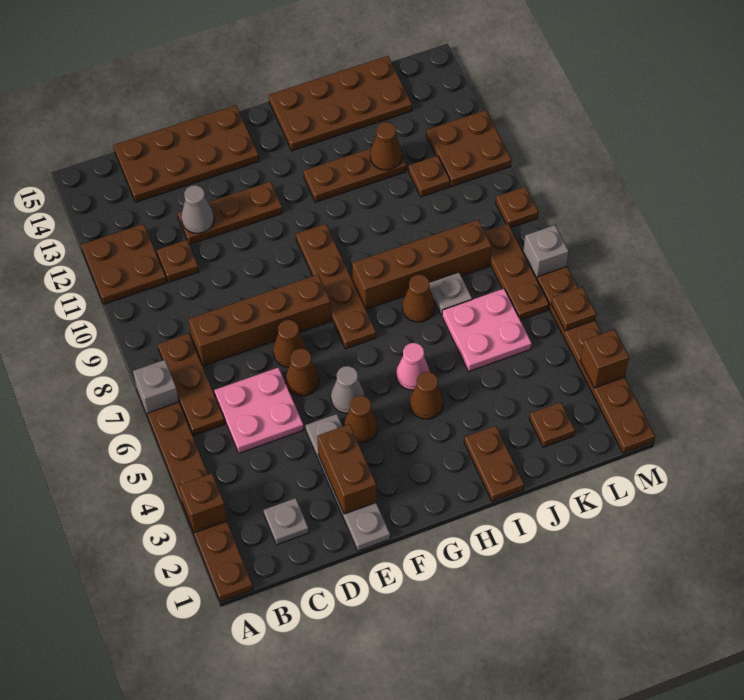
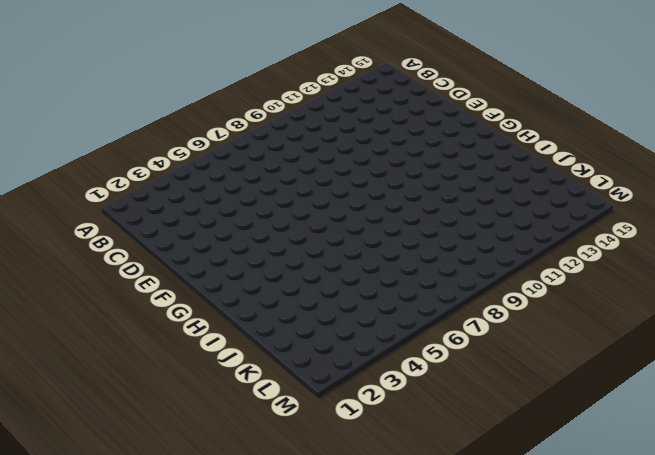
none -> brown 1x6 plate [147,402,253,602]
none -> grey 1x1 brick [133,360,179,417]
none -> brown 2x2 plate [81,224,167,304]
none -> brown 1x3 plate [158,333,225,436]

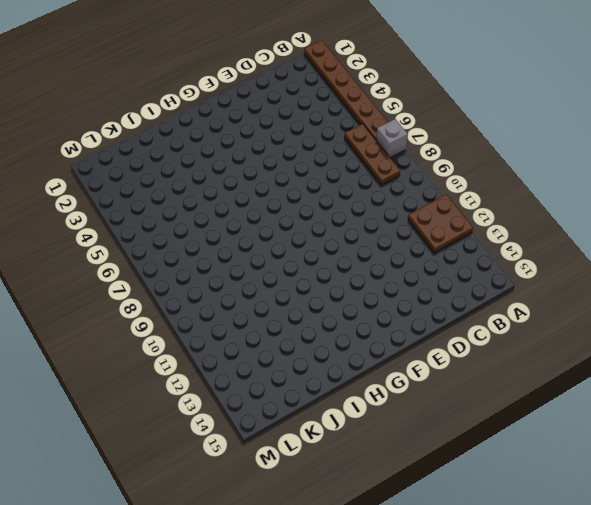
none -> grey 1x1 plate [264,498,309,545]
none -> pink 2x2 plate [214,367,304,453]
none -> brown 1x4 brick [189,275,331,366]
none -> brown 1x1 plate [157,240,199,282]

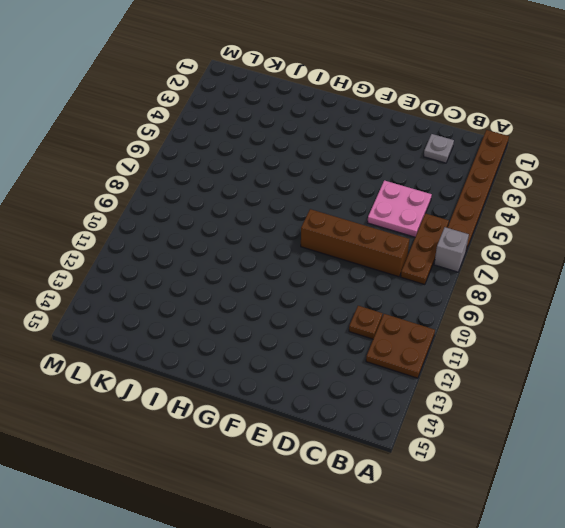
none -> brown 2x4 plate [113,105,259,202]
none -> brown 1x3 plate [178,182,282,245]
none -> grey 1x4 plate [306,414,390,551]
none -> brown 1x1 cone [285,349,319,396]

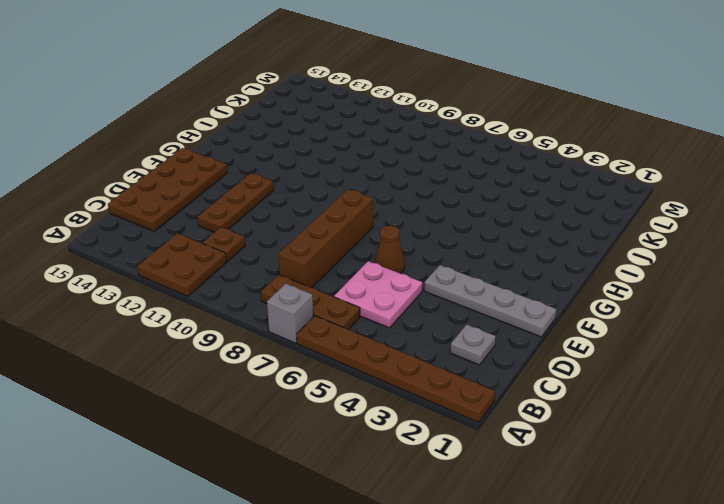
none -> brown 1x1 cone [273,320,306,367]
none -> brown 1x1 cone [344,396,378,443]
none -> grey 1x1 cone [331,366,364,413]
none -> brown 1x4 plate [296,224,376,349]

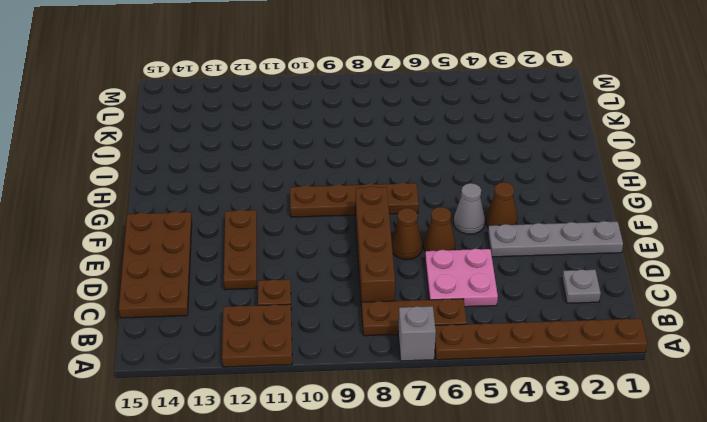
none -> brown 1x1 cone [410,372,443,419]
none -> pink 1x1 cone [396,343,430,390]
none -> brown 1x4 brick [352,220,491,309]
none -> brown 1x3 plate [304,148,407,202]

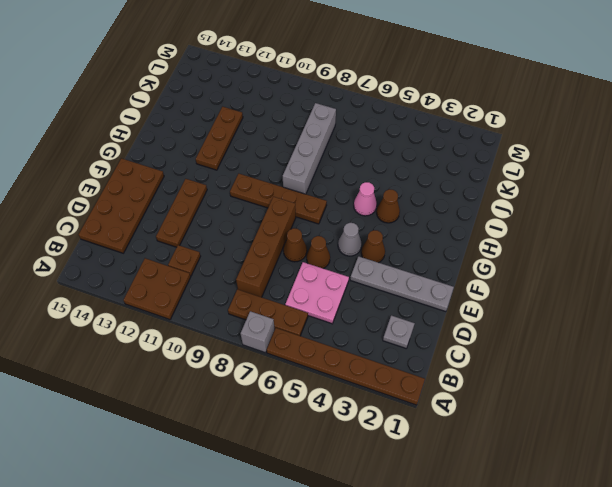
grey 1x4 brick [283,103,336,194] -> brown 1x4 brick [352,220,491,309]
none -> brown 2x4 plate [269,56,412,151]
none -> brown 1x2 plate [464,426,524,501]
none -> brown 1x1 cone [402,275,435,322]
none -> pink 2x2 plate [442,289,532,372]

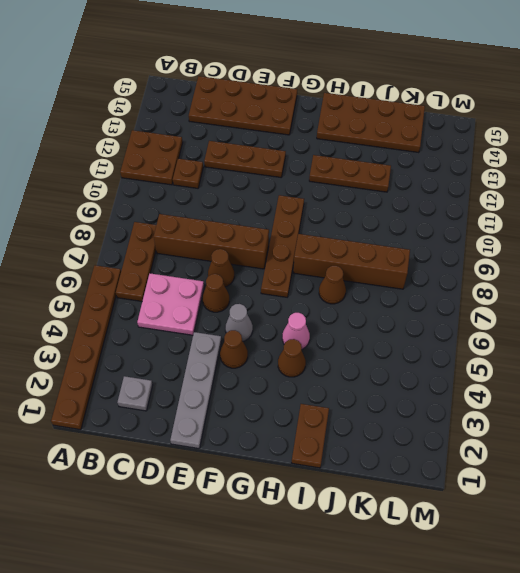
none -> grey 1x1 brick [133,360,179,417]
none -> pink 2x2 plate [442,289,532,372]
none -> grey 1x1 plate [429,272,472,315]
none -> brown 1x1 plate [529,402,575,447]

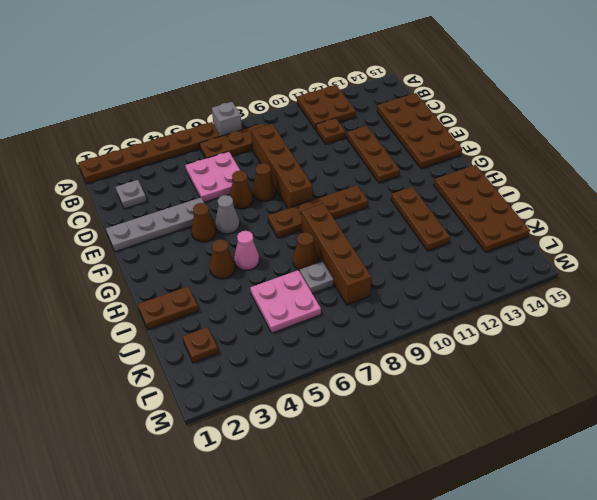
none -> brown 1x1 plate [409,156,450,197]
none -> brown 1x3 plate [485,224,549,320]
none -> brown 2x2 plate [426,110,511,187]
none -> brown 1x6 plate [537,267,655,453]

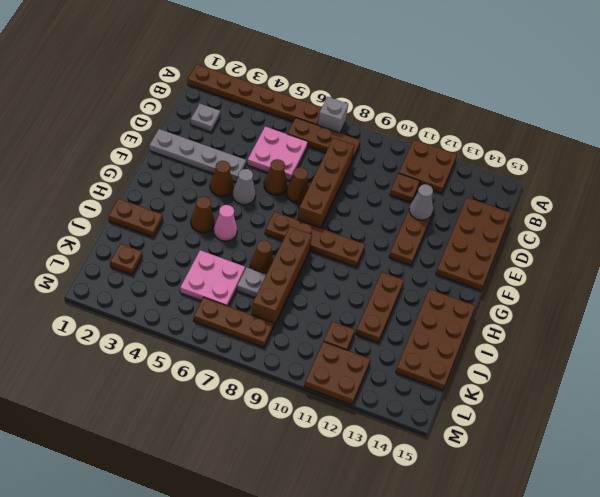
none -> brown 1x6 plate [537,267,655,453]
none -> grey 1x1 brick [523,225,569,279]
none -> brown 1x1 plate [496,187,538,228]
none -> brown 1x1 brick [179,473,227,533]

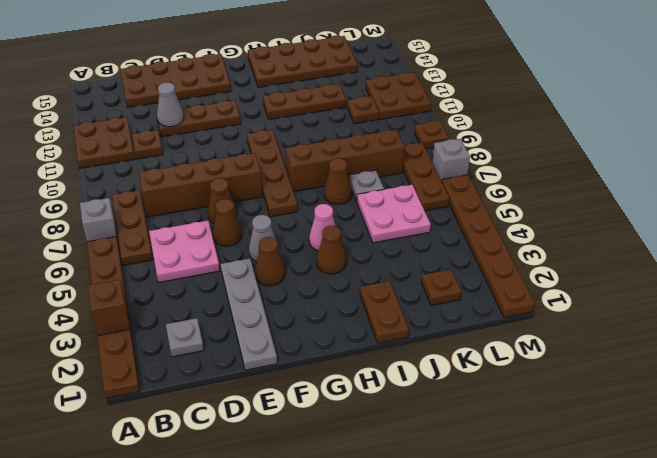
none -> brown 1x2 brick [317,424,376,514]
none -> brown 1x1 cone [370,122,402,170]
none -> brown 1x1 brick [580,329,629,388]
none -> brown 1x1 plate [551,287,596,331]

